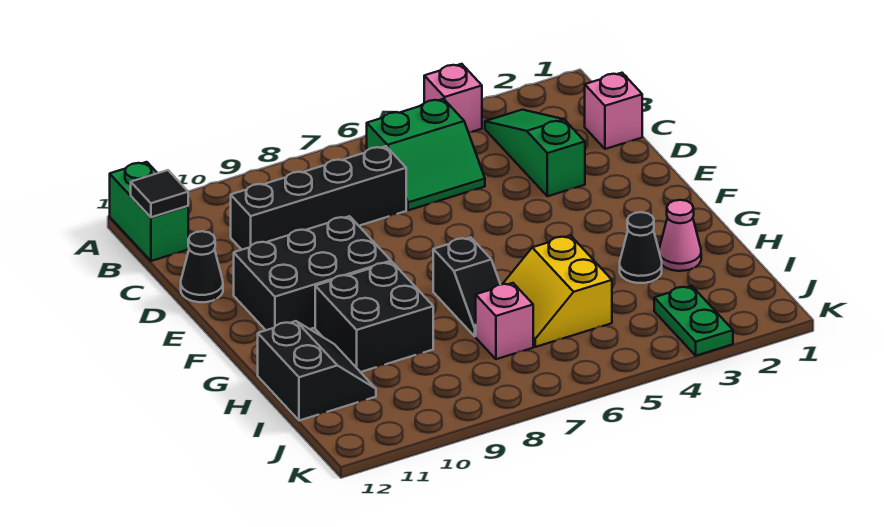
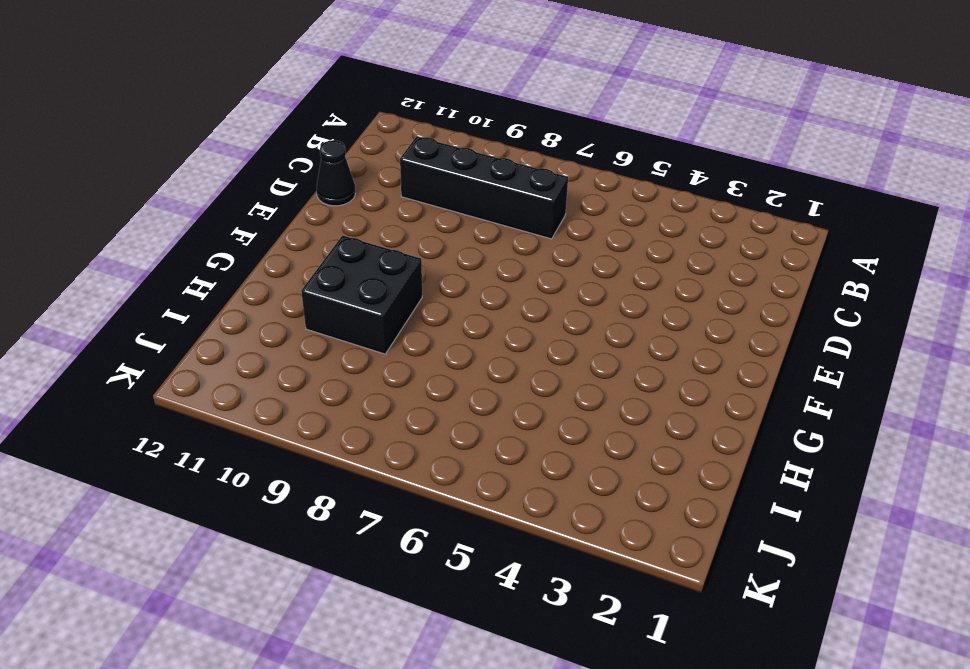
none -> pink 1x1 brick [424,64,482,132]
none -> green 1x2 brick [110,162,188,261]
none -> green 1x3 slope [485,110,585,196]

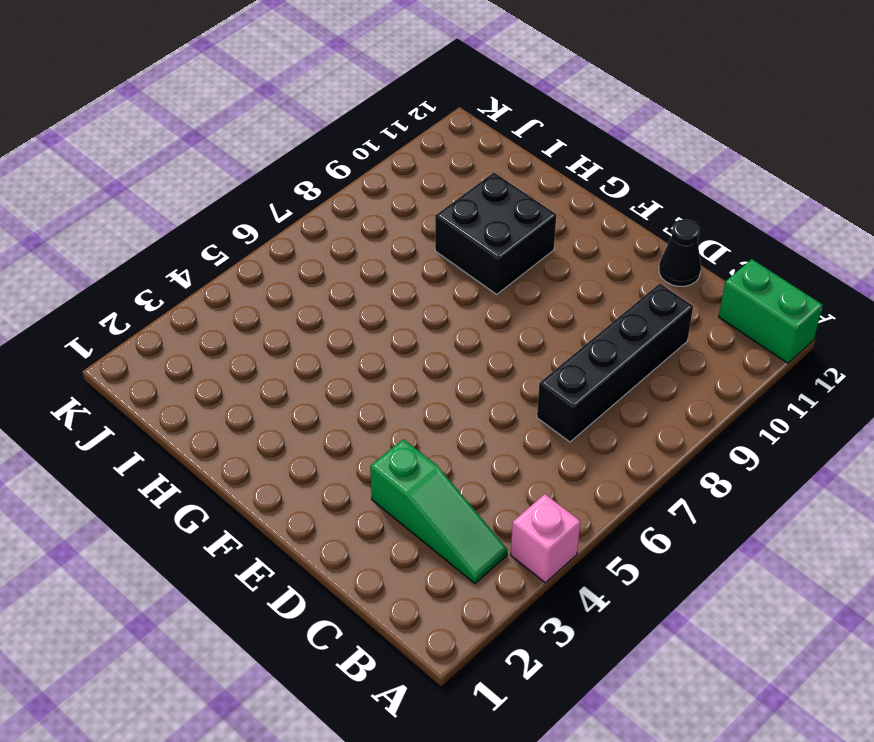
none -> green 2x2 slope [367,99,485,210]
none -> pink 1x1 brick [585,73,642,149]
none -> black 2x3 brick [234,216,391,330]

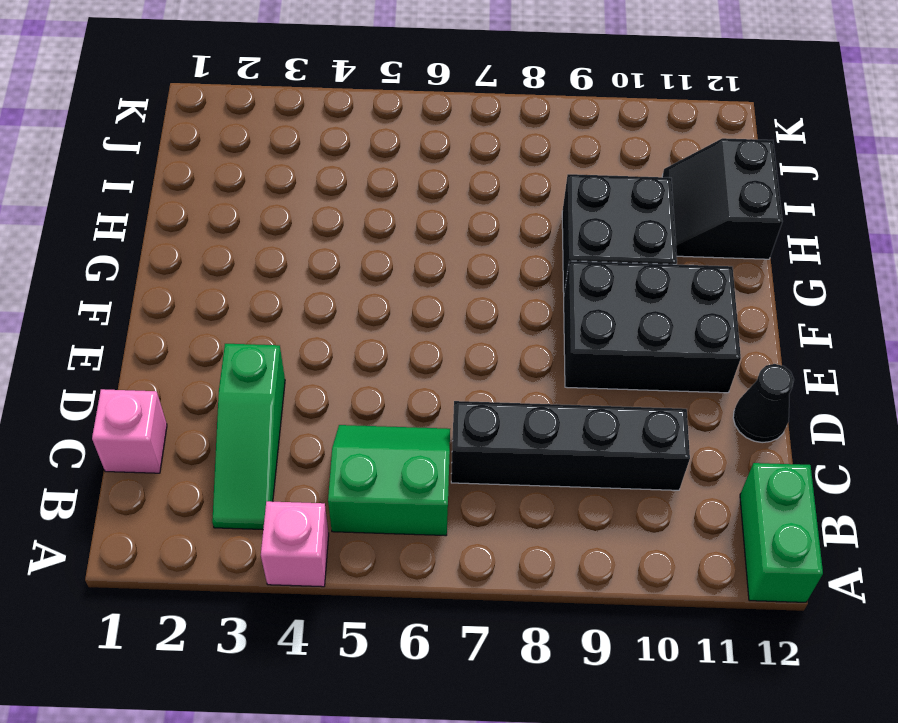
none -> black 1x2 slope [433,237,500,336]
none -> pink 1x1 cone [659,200,701,271]
none -> black 1x1 cone [620,212,662,283]

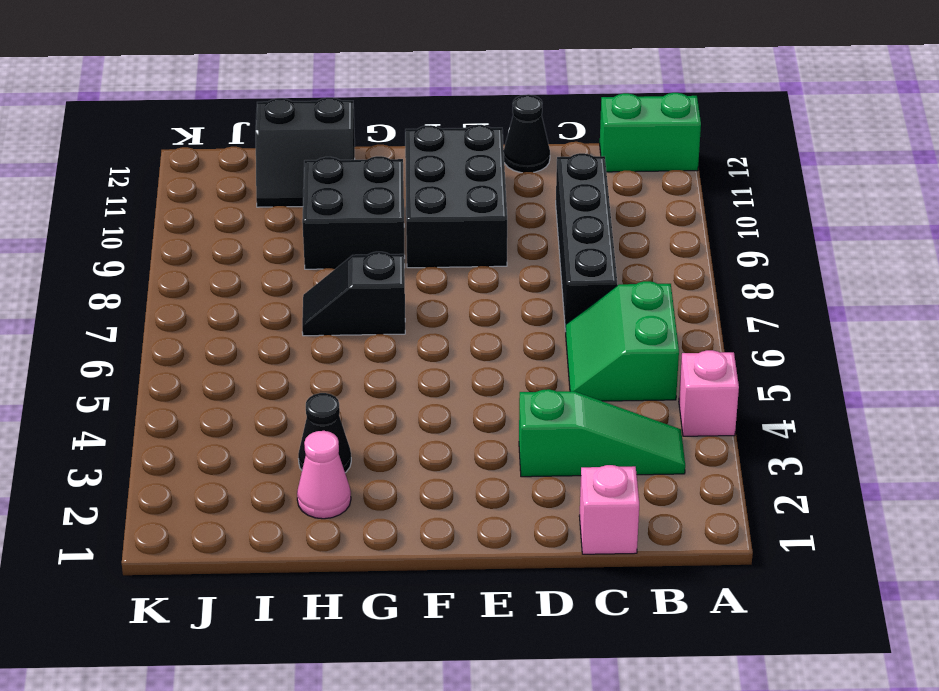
none -> yellow 2x2 slope [503,236,612,347]
none -> pink 1x1 brick [476,283,533,359]
none -> green 1x2 plate [654,286,733,356]

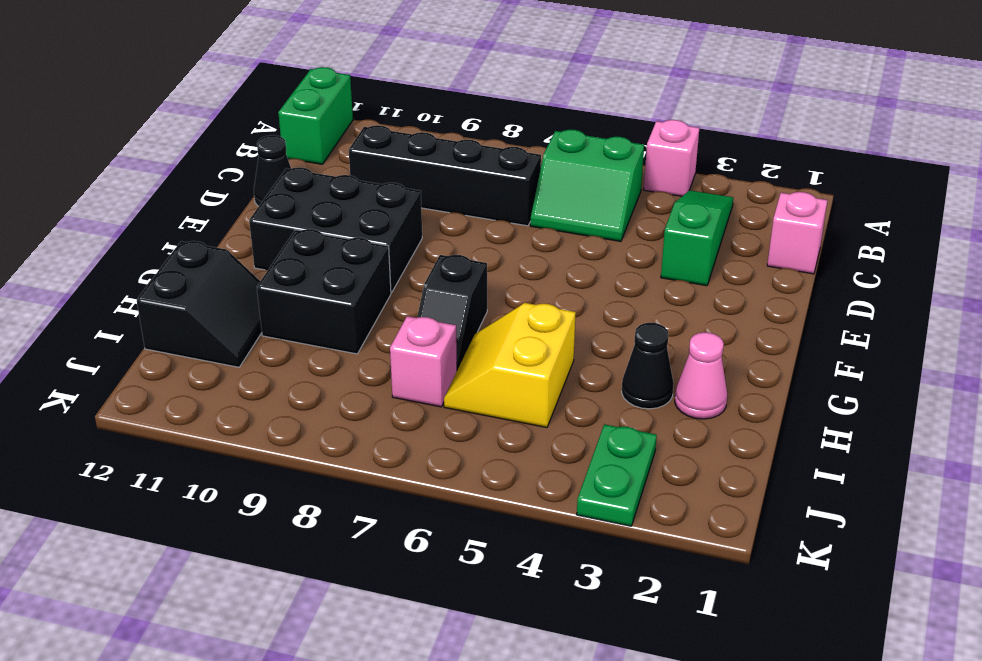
none -> black 1x1 tile [131,170,188,217]

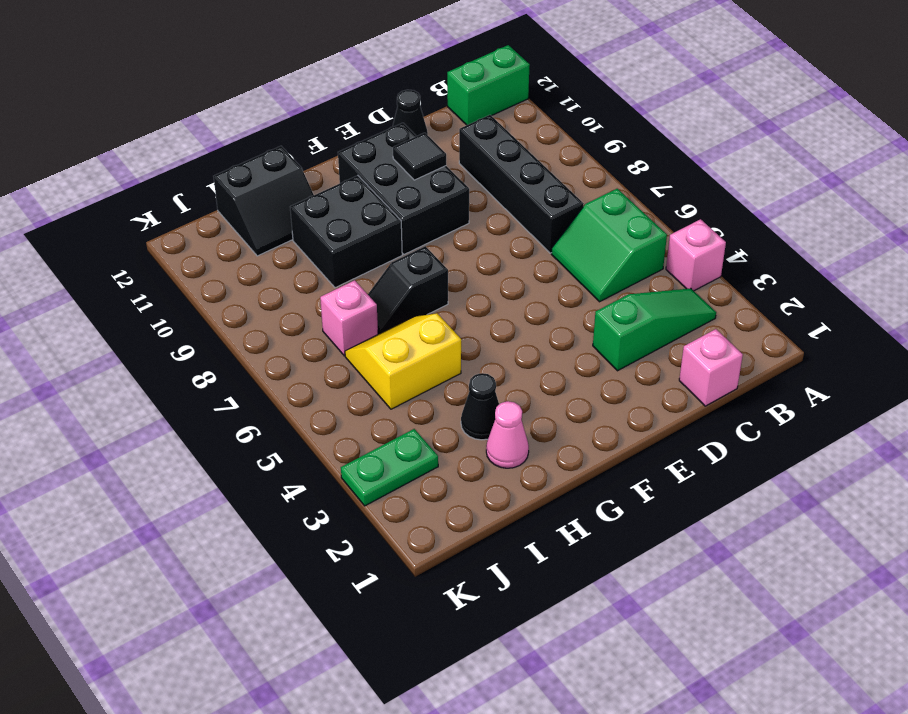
black 1x1 tile [393,133,446,180] -> black 1x1 tile moved to [131,170,188,217]

